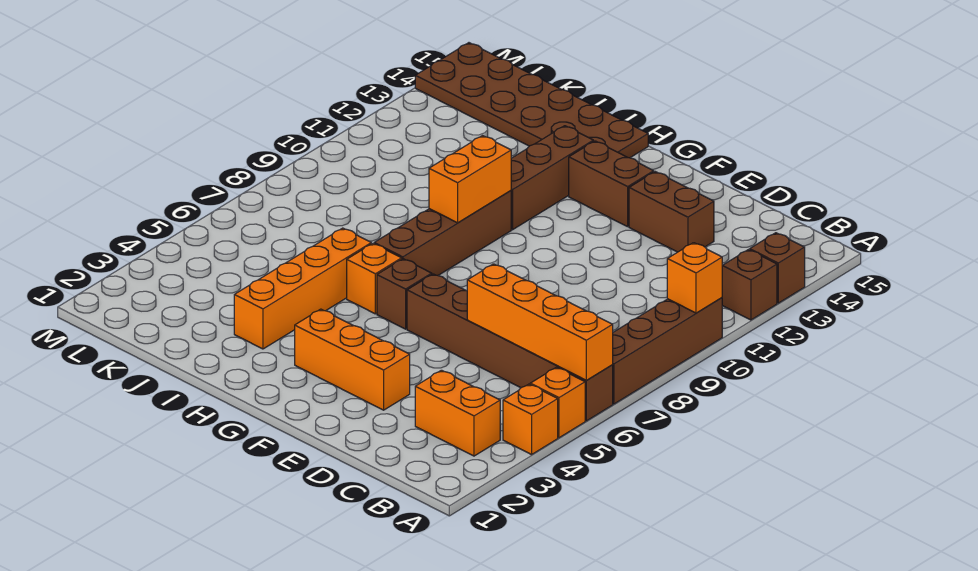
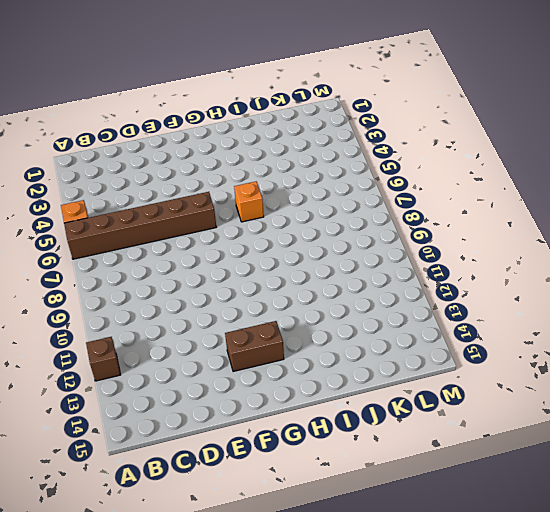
none -> orange 1x1 brick [503,384,558,455]
none -> brown 1x4 brick [613,298,722,404]
none -> brown 1x1 brick [750,233,805,303]

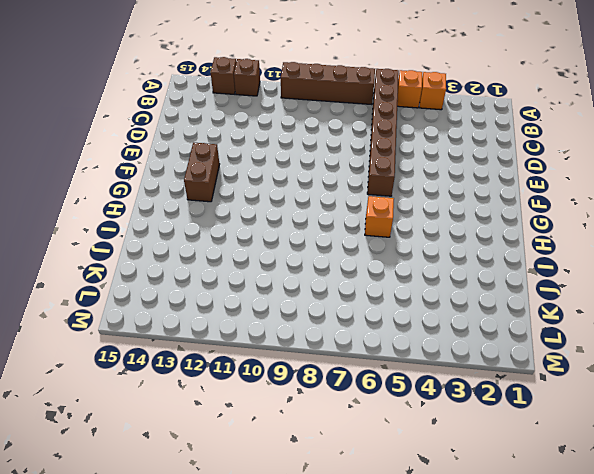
none -> orange 1x2 brick [415,370,500,456]
none -> brown 1x2 brick [629,172,714,252]
none -> orange 1x3 brick [295,309,410,410]

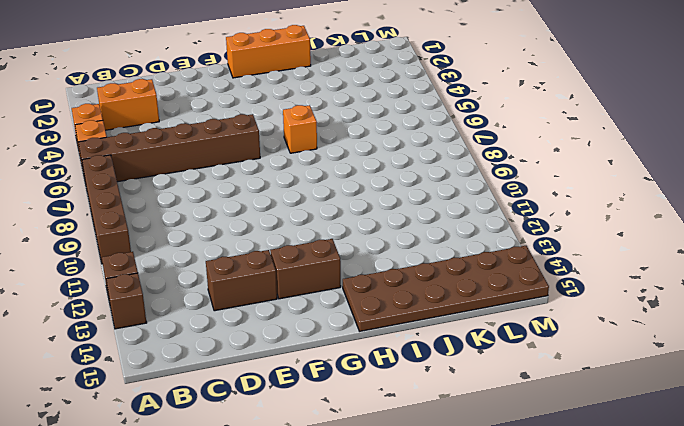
orange 1x3 brick [226,25,311,78] -> orange 1x3 brick moved to [295,309,410,410]
none -> brown 1x1 brick [377,259,432,329]
none -> brown 1x4 brick [374,191,511,275]
none -> brown 1x3 brick [511,126,593,230]

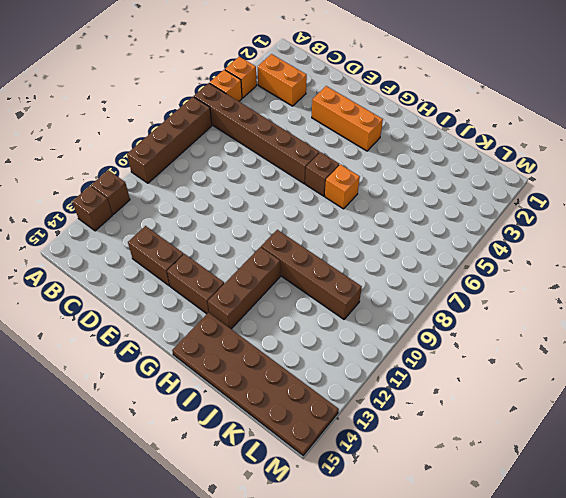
brown 1x4 brick [261,230,362,319] -> brown 1x4 brick turned to [374,191,511,275]
none -> orange 1x4 brick [234,228,371,349]
none -> orange 1x4 brick [467,264,613,381]
none -> orange 1x1 brick [667,243,722,313]

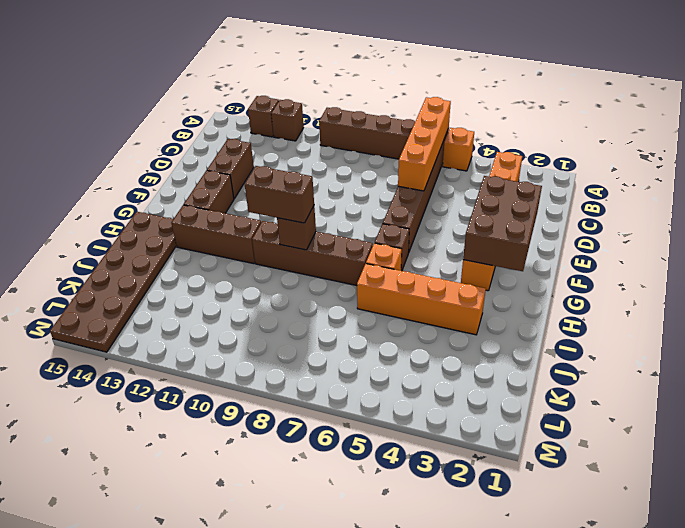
brown 2x3 brick [463,176,542,271] -> none
brown 1x1 brick [277,206,316,250] -> orange 1x2 brick [429,136,511,223]
brown 1x2 brick [245,166,314,223] -> none
none -> orange 1x1 brick [503,384,558,455]
none -> orange 1x1 brick [667,243,722,313]

